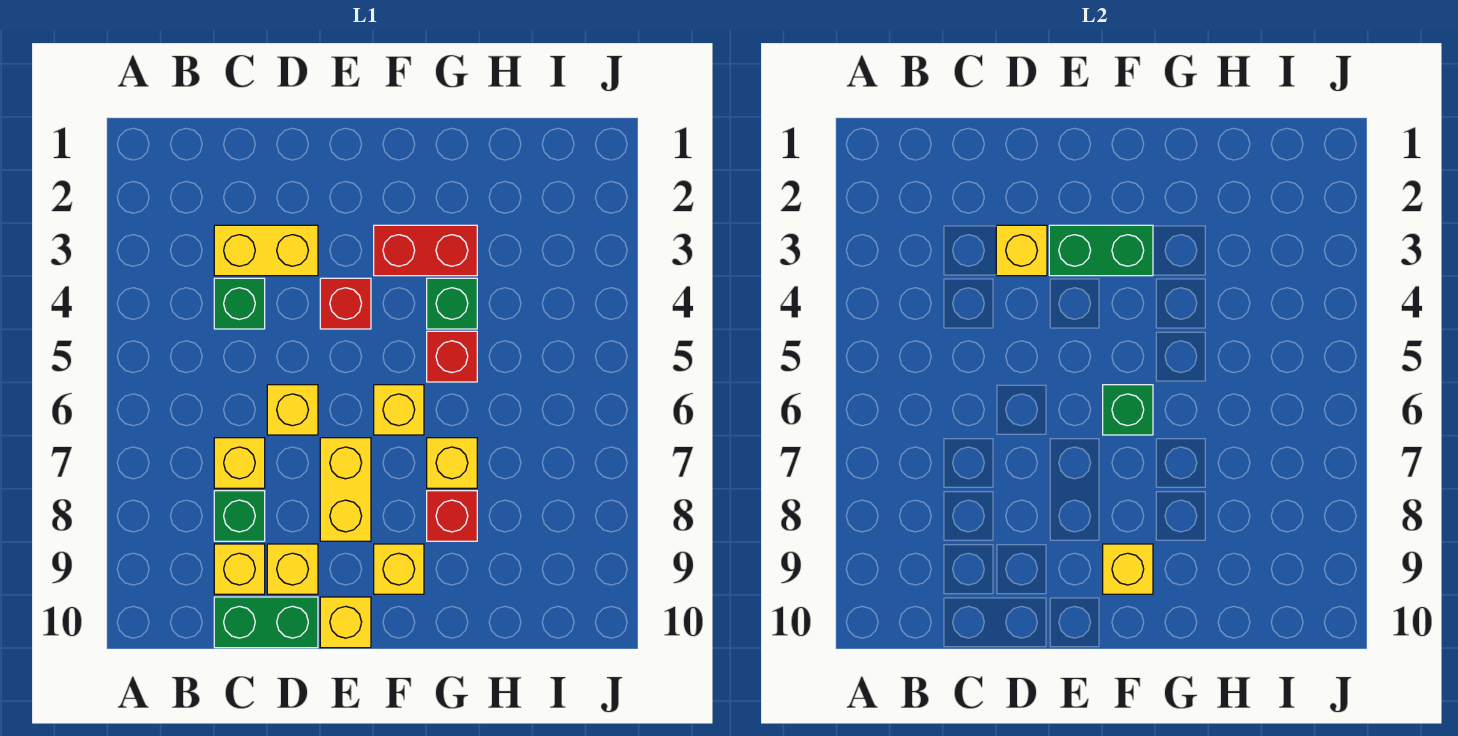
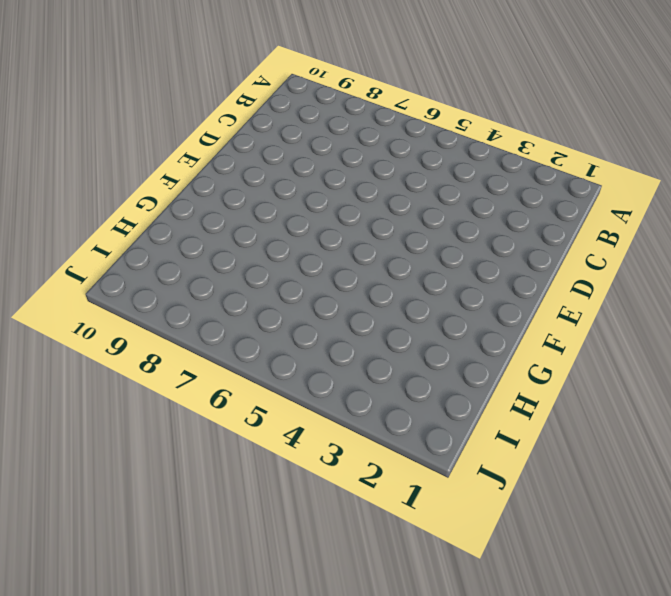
none -> yellow 1x2 brick [214,225,318,276]
none -> green 1x1 brick [214,278,265,329]
none -> yellow 1x1 brick [214,438,265,488]

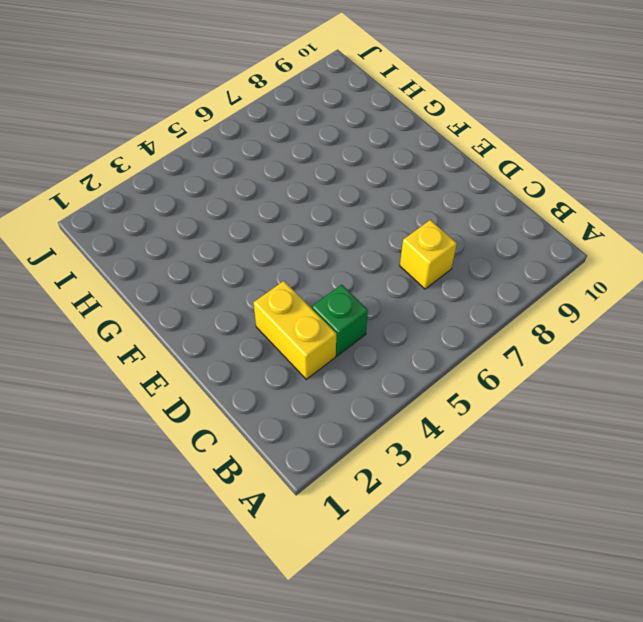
none -> green 1x1 brick [214,491,265,541]
none -> yellow 1x1 brick [214,544,265,594]
none -> green 1x2 brick [214,597,318,648]

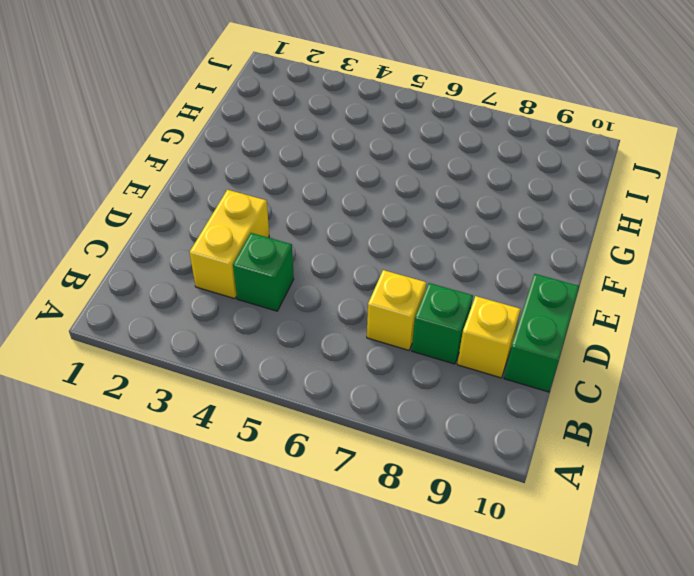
none -> yellow 1x1 brick [267,385,318,435]
none -> yellow 1x1 brick [267,544,318,594]
none -> red 1x1 brick [320,278,371,329]

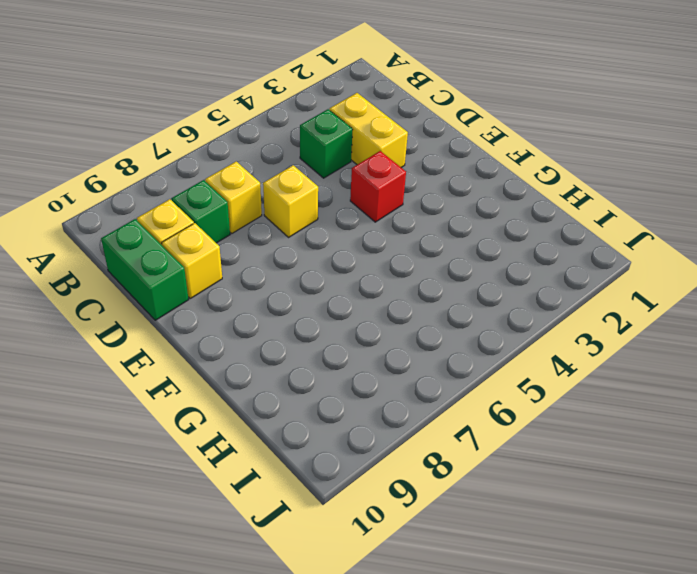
none -> yellow 1x2 brick [320,438,371,541]
none -> yellow 1x1 brick [320,597,371,648]
none -> red 1x2 brick [374,225,477,276]

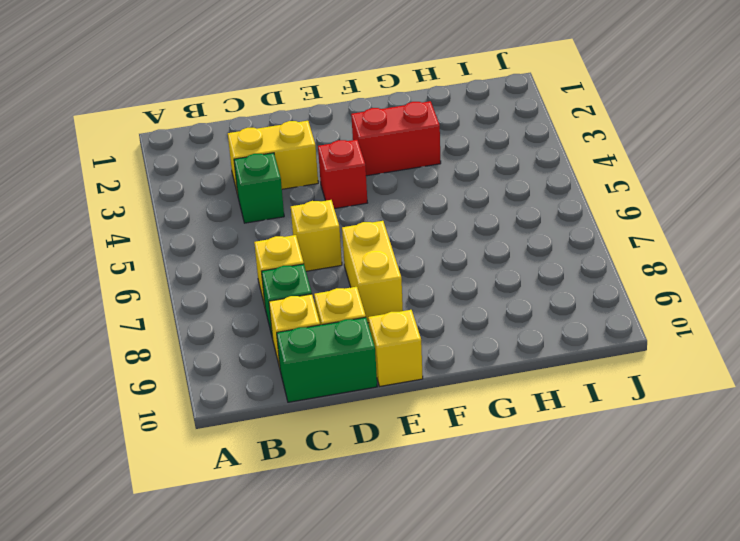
none -> yellow 1x1 brick [374,385,424,435]
none -> yellow 1x1 brick [374,544,424,594]
none -> green 1x1 brick [427,278,477,329]

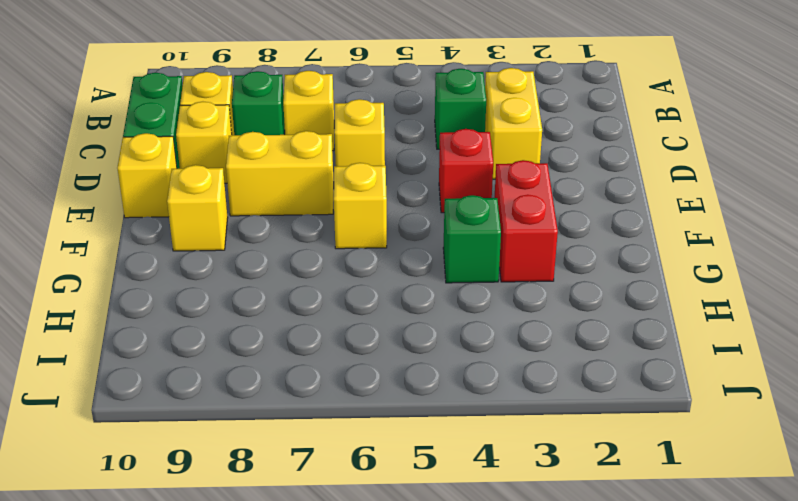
none -> red 1x1 brick [427,331,477,382]
none -> yellow 1x1 brick [427,438,477,488]
none -> red 1x1 brick [427,491,477,541]

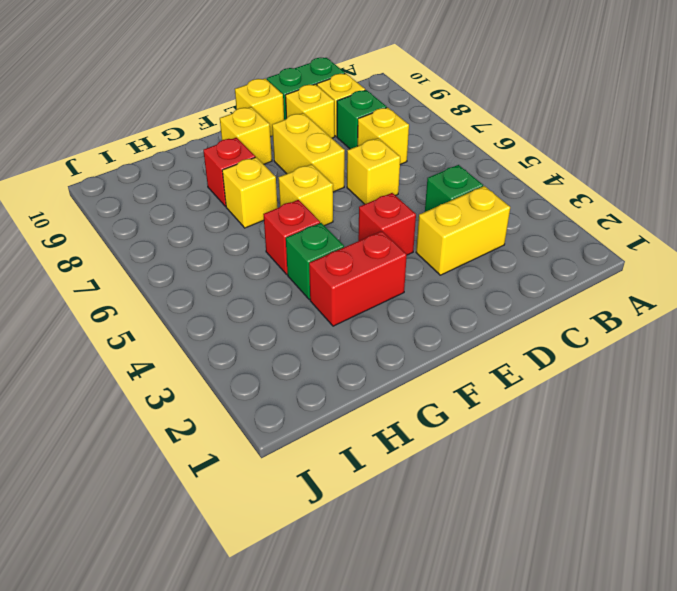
none -> yellow 1x1 brick [996,225,1047,276]
none -> green 1x2 brick [1049,225,1153,276]
none -> green 1x1 brick [1103,385,1153,435]

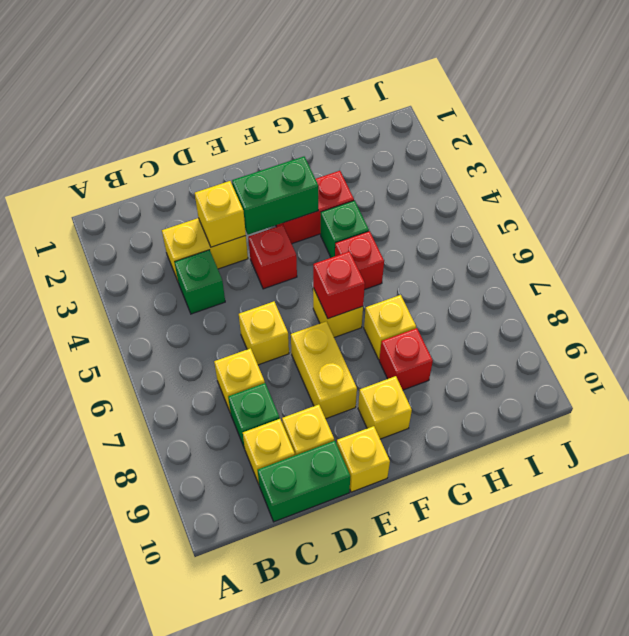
red 1x1 brick [313,251,365,319] -> green 1x1 brick [1103,385,1153,435]
none -> yellow 1x1 brick [1103,544,1153,594]

